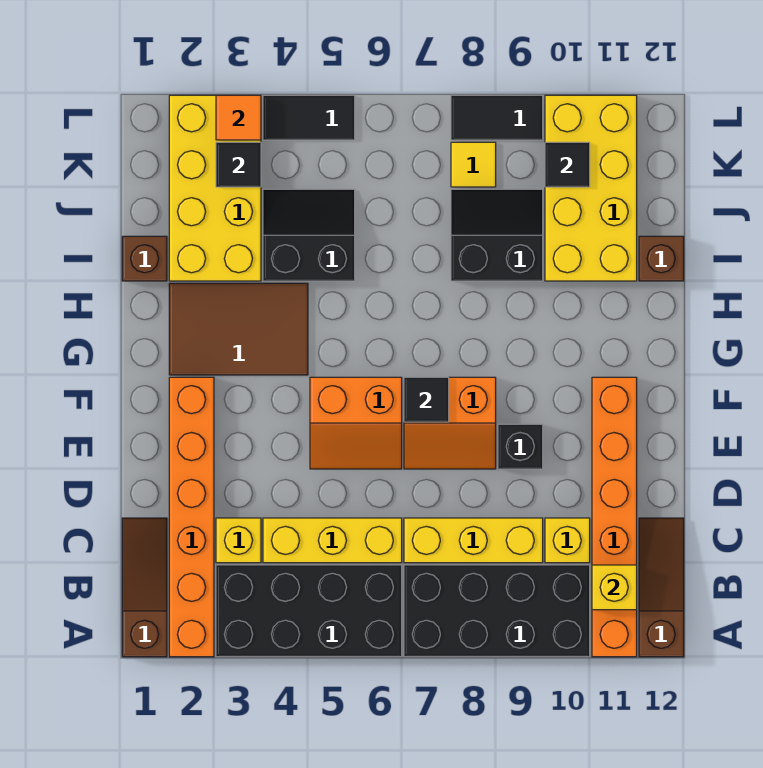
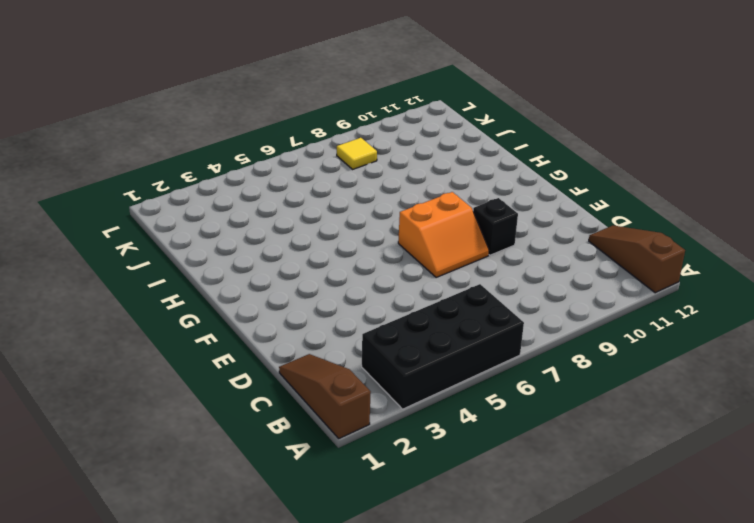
none -> orange 1x6 brick [169,377,214,657]
none -> black 2x4 brick [404,565,590,657]
none -> orange 1x6 brick [592,377,637,657]

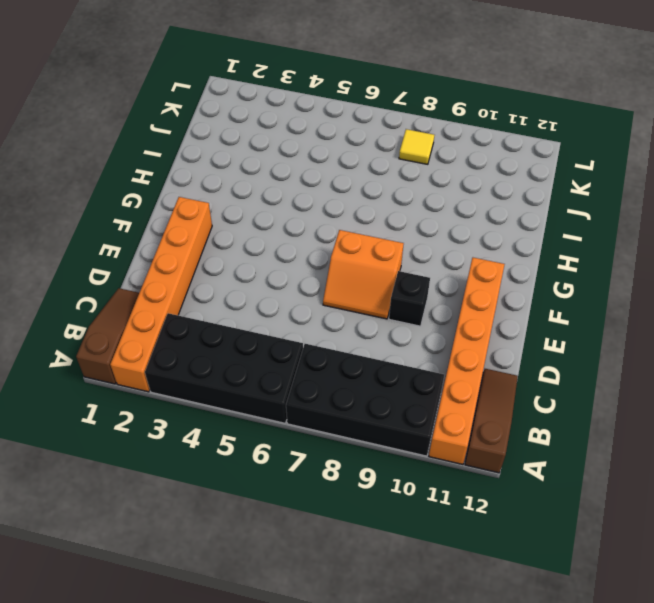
none -> yellow 1x1 brick [216,518,261,563]
none -> yellow 1x3 brick [263,518,402,563]
none -> yellow 1x3 brick [404,518,543,563]

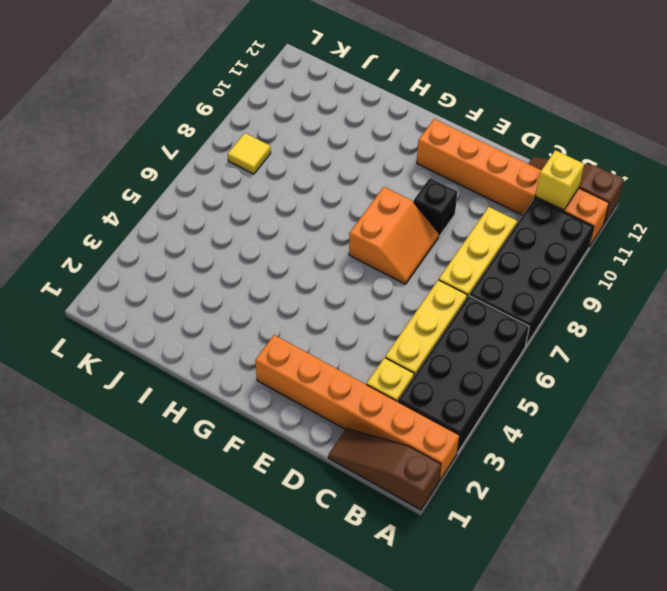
none -> yellow 1x1 brick [545,518,590,563]
none -> orange 2x2 slope [310,377,402,469]
none -> brown 2x3 tile [169,283,308,375]

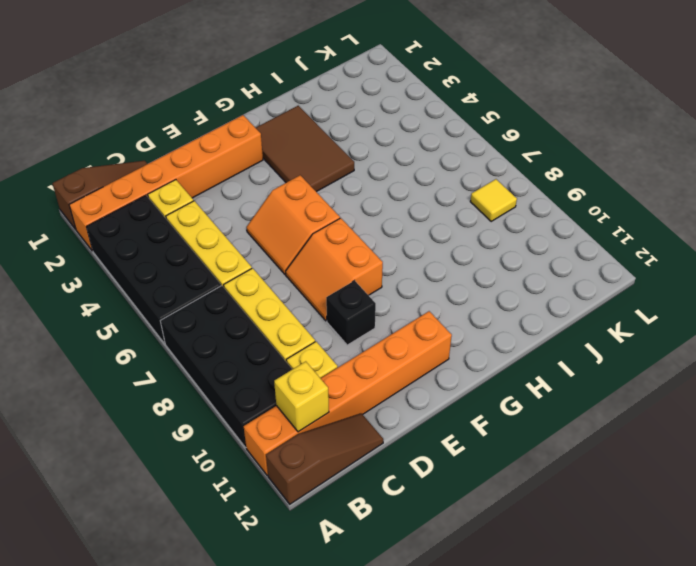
none -> brown 1x1 brick [122,236,167,281]
none -> yellow 2x4 brick [169,95,261,281]
none -> black 2x2 slope [263,189,355,281]

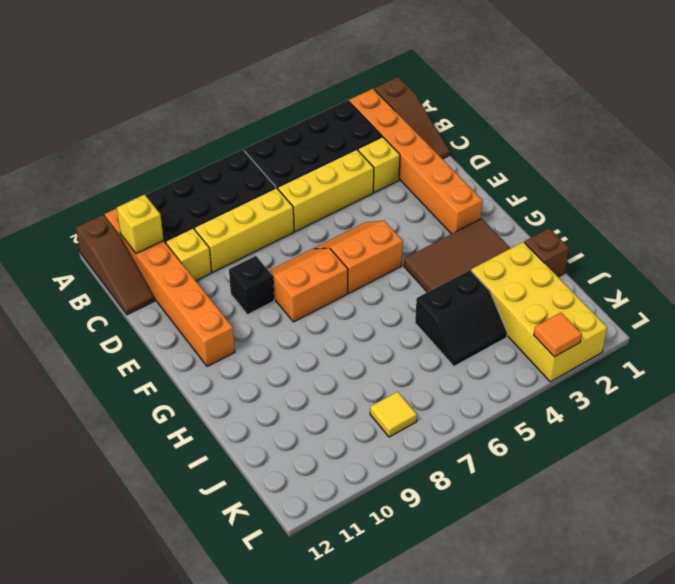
none -> black 2x2 slope [451,189,543,281]
none -> yellow 2x4 brick [545,95,637,281]
none -> brown 1x1 brick [639,236,684,281]

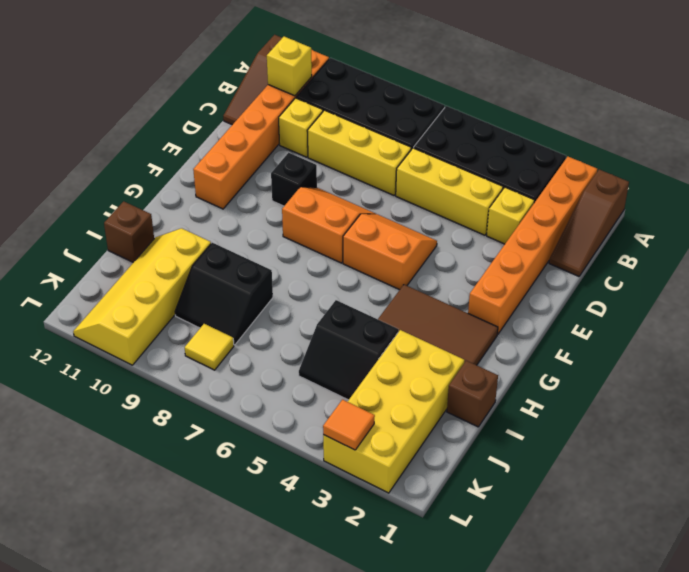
yellow 2x4 slope [73,228,211,365] -> yellow 2x4 brick [545,95,637,281]
none -> black 1x2 tile [263,95,355,140]
none -> black 1x2 tile [451,95,543,140]
none -> black 1x1 tile [404,377,449,422]

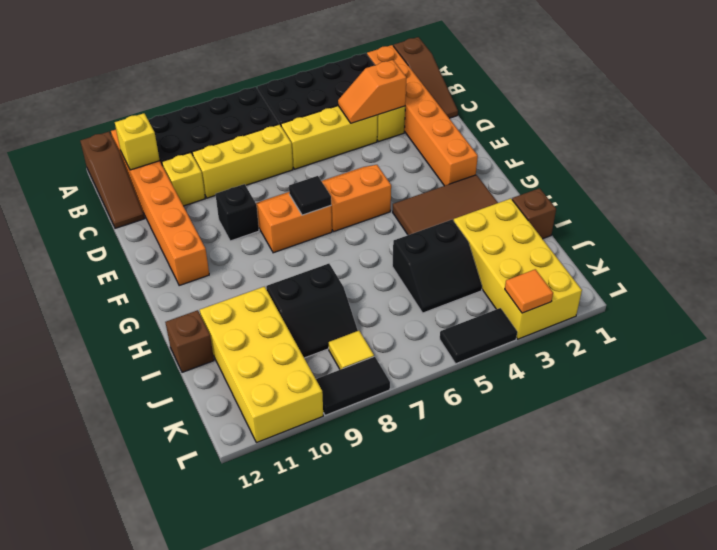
orange 1x2 slope [338,60,406,123] -> none
none -> black 1x1 tile [216,142,261,187]
none -> black 1x1 tile [545,142,590,187]

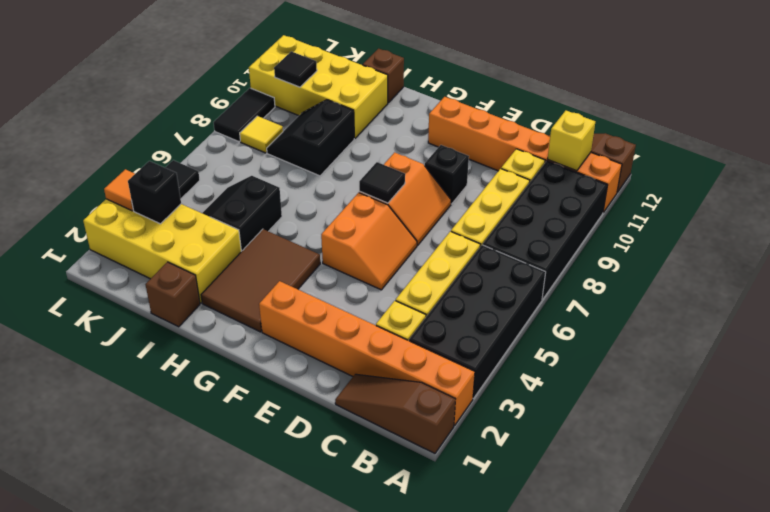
black 1x1 brick [128,161,181,224] -> black 1x1 tile [216,142,261,187]

